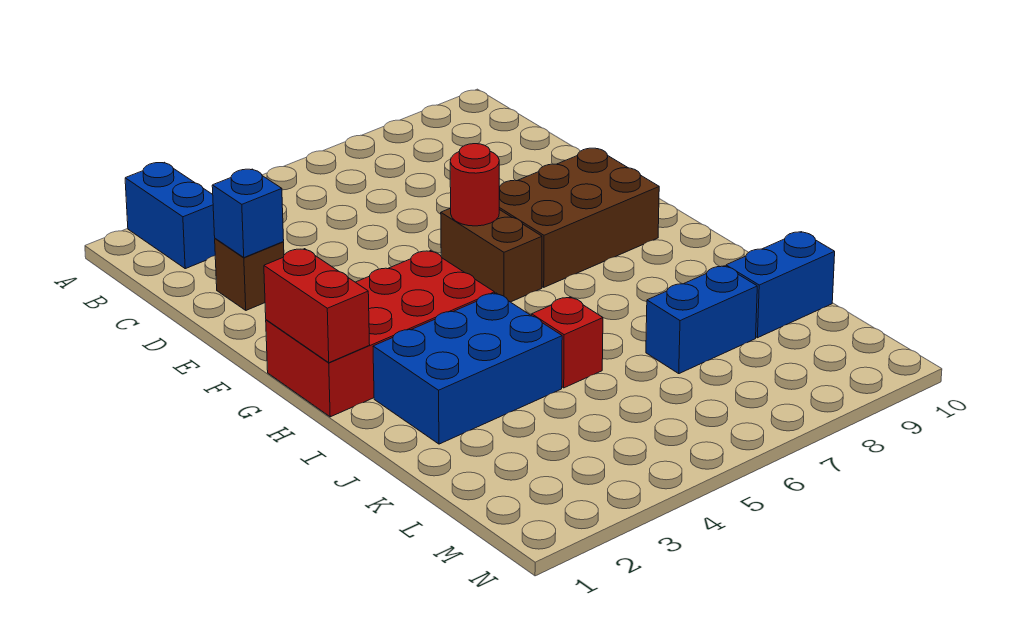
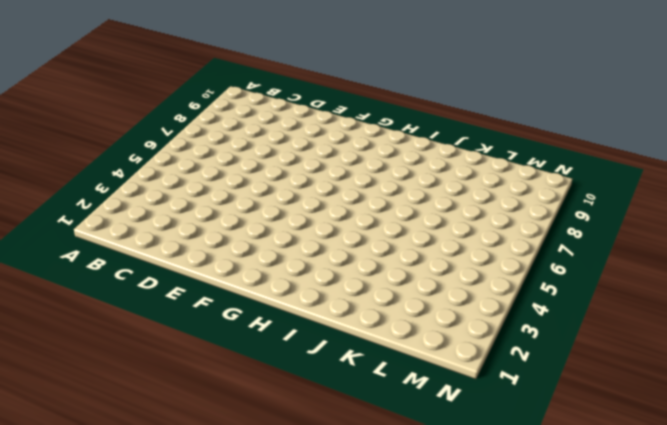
none -> blue 1x2 brick [125,162,215,269]
none -> brown 1x1 brick [215,239,284,310]
none -> brown 1x2 brick [441,208,542,302]

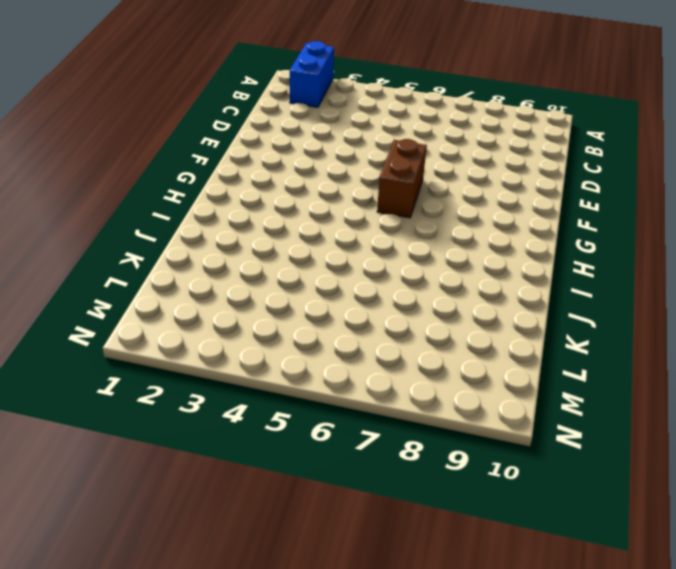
none -> brown 1x1 brick [215,239,284,310]
none -> brown 2x3 brick [499,148,659,287]
none -> red 2x4 brick [266,251,495,417]

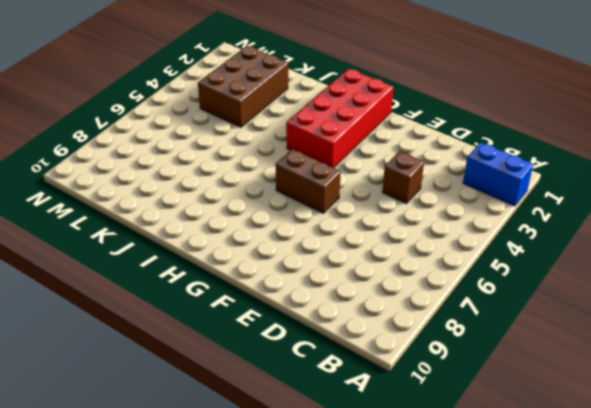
brown 1x1 brick [382,151,424,204] -> brown 1x1 brick moved to [215,239,284,310]
brown 2x3 brick [198,46,288,127] -> brown 2x3 brick moved to [499,148,659,287]
none -> blue 2x3 brick [373,293,562,444]
none -> red 1x1 brick [532,297,603,388]
none -> blue 1x2 brick [646,266,757,374]

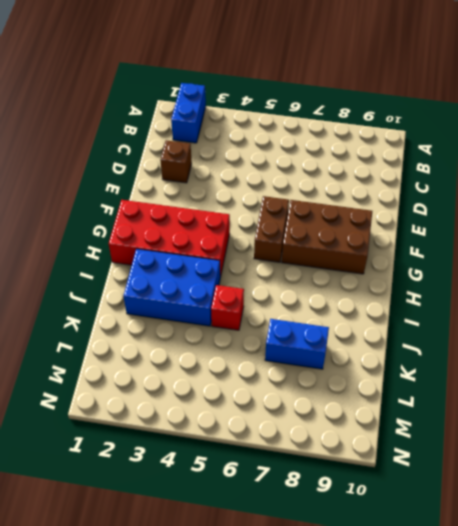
none -> blue 1x2 brick [726,232,835,338]
none -> blue 1x1 brick [212,169,284,258]
none -> red 1x1 round brick [450,144,499,226]

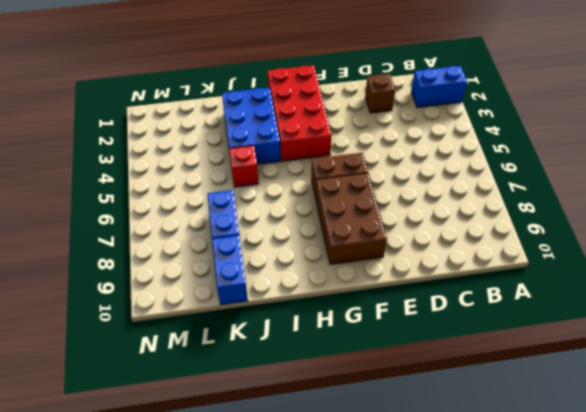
none -> blue 1x1 brick [212,169,284,258]
none -> red 1x1 round brick [450,144,499,226]
none -> red 1x2 brick [264,249,370,363]

